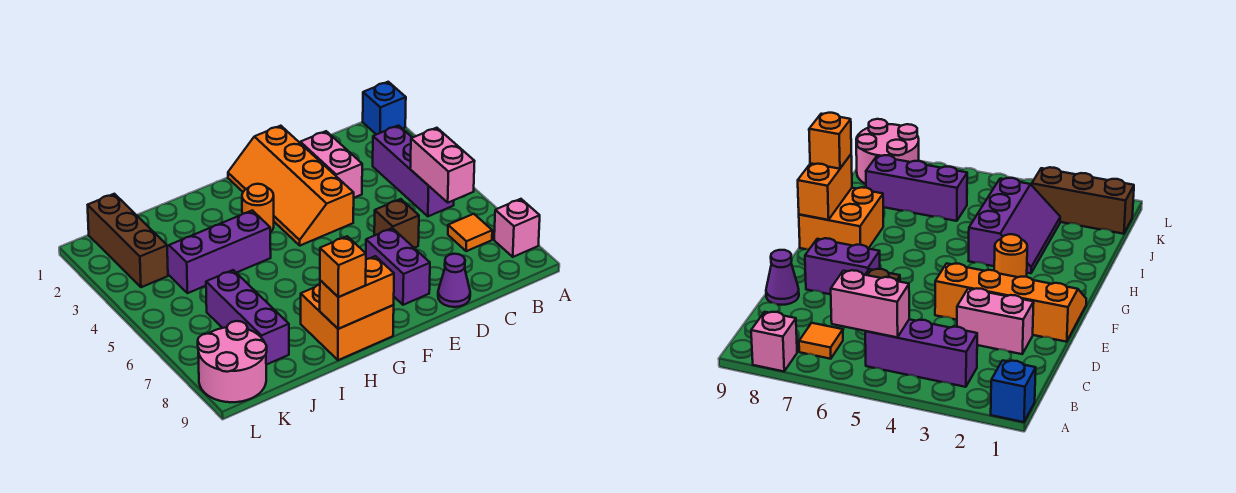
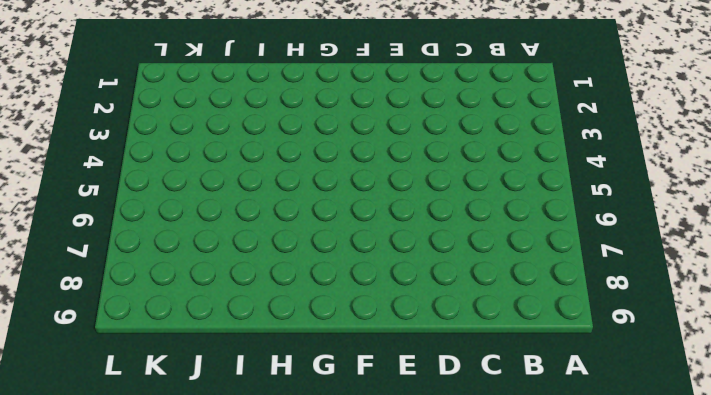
none -> blue 1x1 brick [363,82,406,135]
none -> pink 1x1 brick [494,199,540,257]
none -> purple 1x3 brick [373,126,454,216]

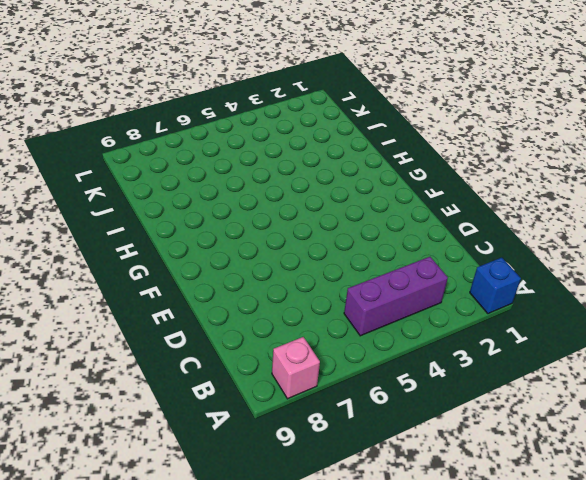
none -> orange 1x1 tile [448,214,492,251]
none -> pink 1x2 brick [300,131,362,198]
none -> brown 1x1 brick [374,199,419,248]

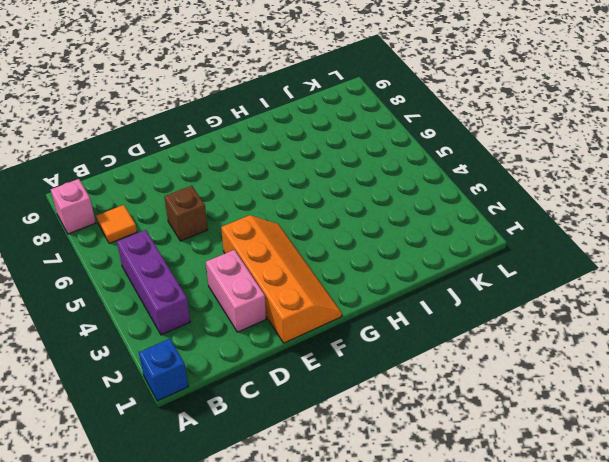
none -> purple 1x1 cone [438,254,470,307]
none -> purple 1x2 brick [366,228,430,305]
none -> orange 1x1 round brick [242,184,274,232]

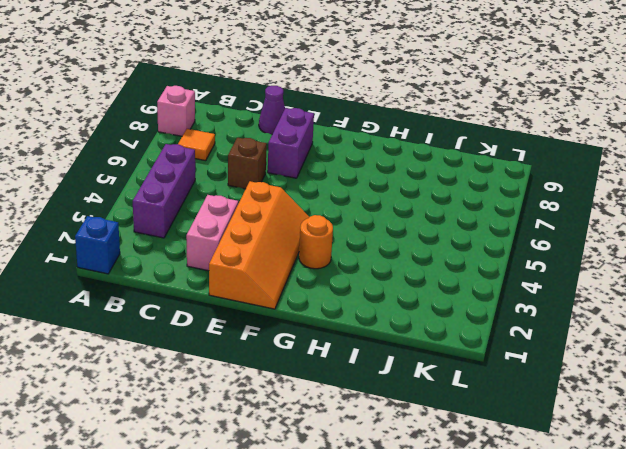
none -> orange 2x2 brick [301,285,394,360]
none -> purple 2x3 slope [167,210,271,293]
none -> purple 1x3 brick [206,270,289,365]

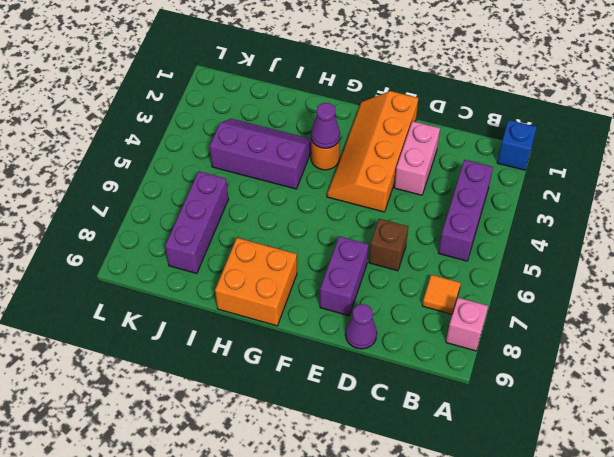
purple 1x1 cone [311,103,340,148] -> none
none -> brown 1x3 brick [88,194,168,287]
none -> pink 2x2 round brick [198,321,267,402]
none -> pink 1x2 brick [410,128,475,203]

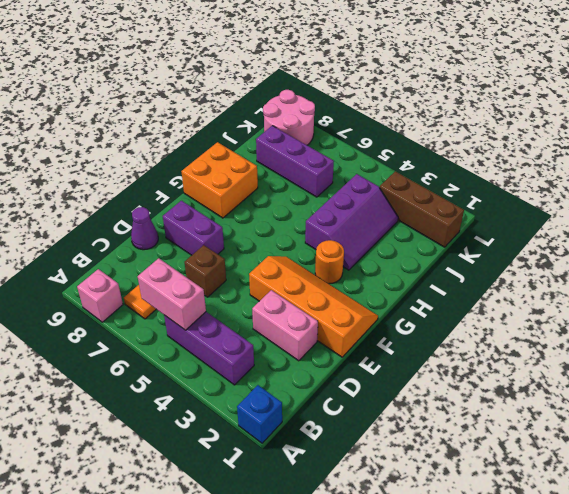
none -> orange 1x2 brick [320,256,394,329]
none -> orange 1x1 brick [320,236,366,297]

